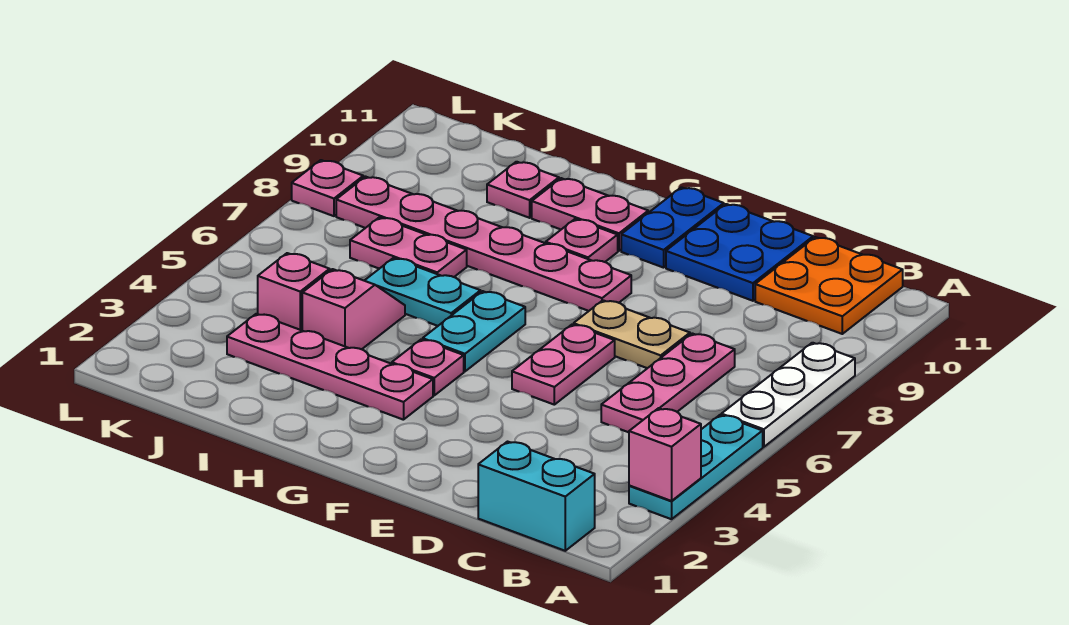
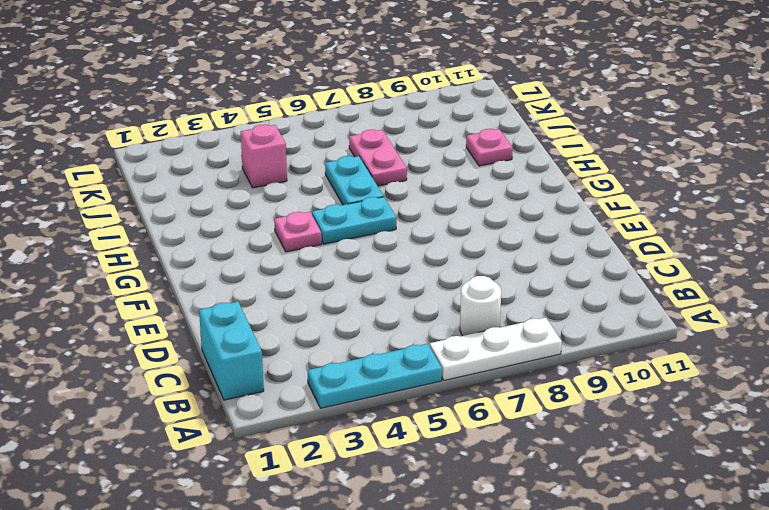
white 1x1 round brick [460,276,501,336] -> none
none -> orange 2x2 plate [755,237,903,334]
none -> pink 1x3 plate [601,333,735,432]
none -> tan 1x2 plate [574,300,690,368]

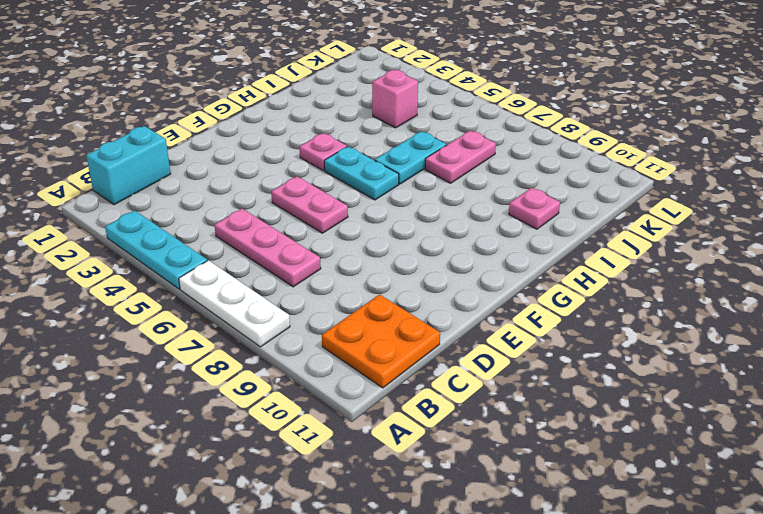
none -> tan 1x2 plate [574,300,690,368]
none -> blue 2x2 plate [666,204,813,301]
none -> pink 1x6 plate [336,177,631,311]

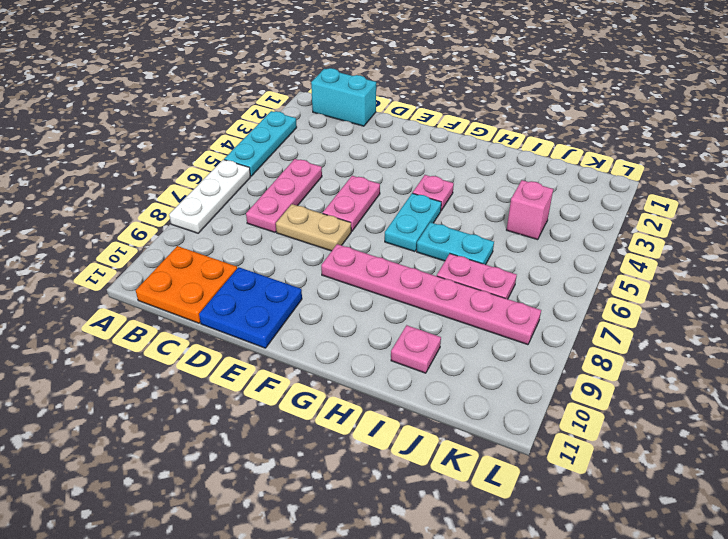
none -> blue 1x2 plate [621,187,724,268]
none -> pink 1x4 plate [227,314,433,420]
none -> pink 1x1 plate [546,219,618,262]

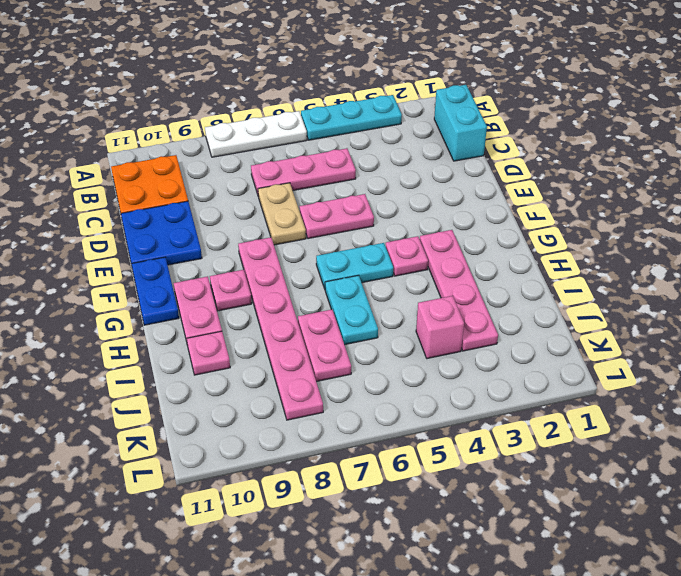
blue 1x2 plate [132,257,179,325] -> blue 1x2 plate turned to [621,187,724,268]
none -> pink 1x2 slope [302,269,405,349]
none -> pink 1x1 plate [292,160,363,216]
none -> pink 1x1 brick [629,408,701,501]

